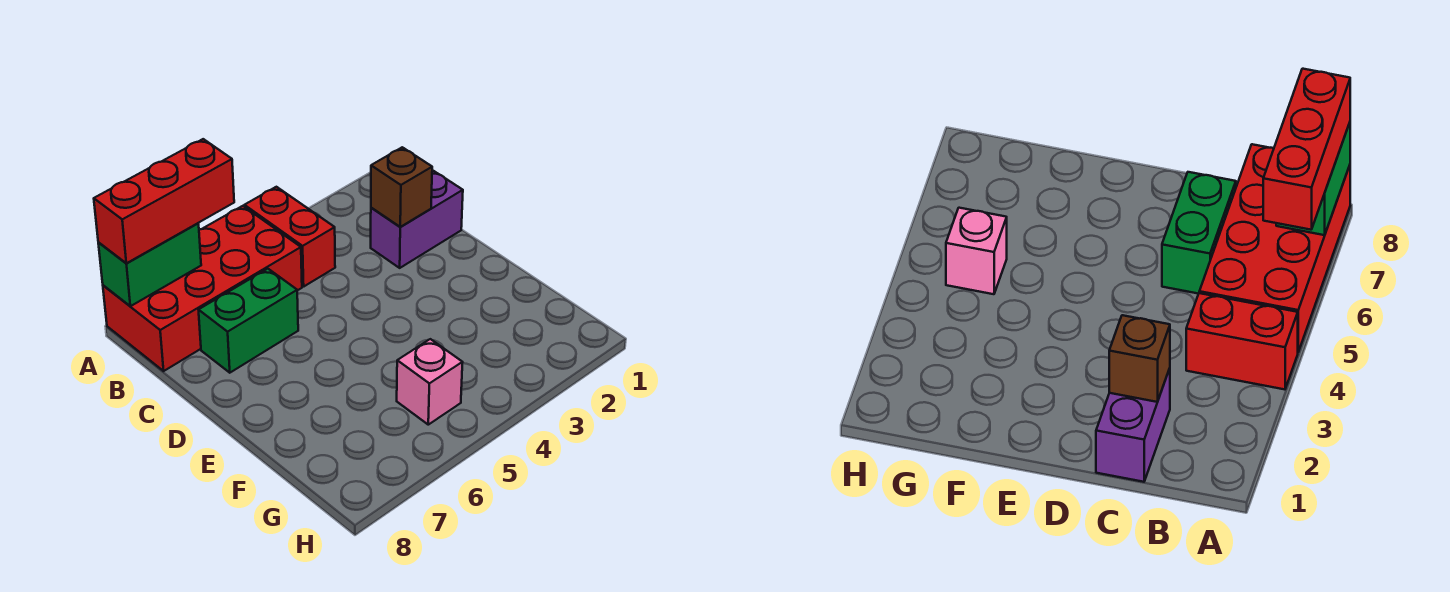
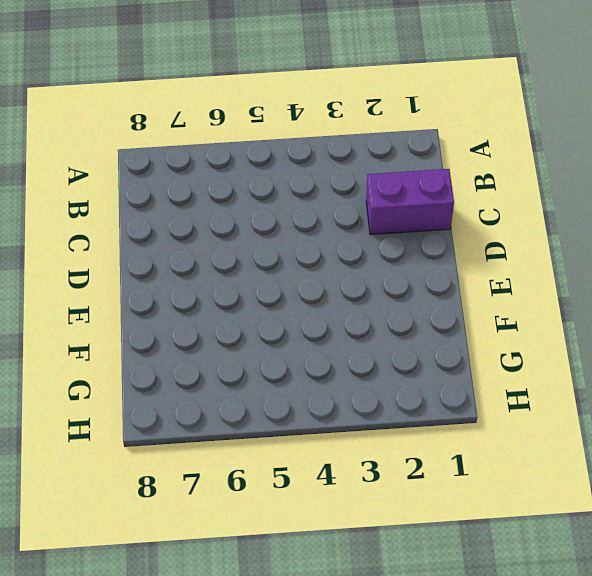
none -> red 1x2 brick [244,187,335,287]
none -> red 2x4 brick [103,206,302,371]

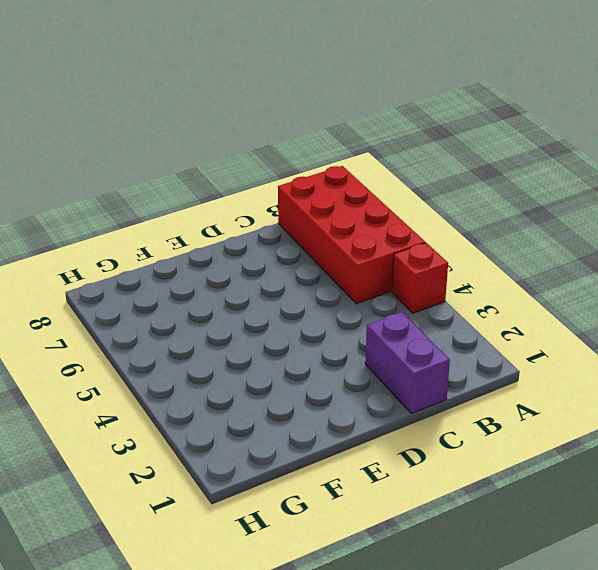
red 1x1 brick [392,243,448,313] -> red 1x2 brick [244,187,335,287]
none -> green 1x2 brick [199,269,298,373]
none -> pink 1x1 brick [397,339,463,425]

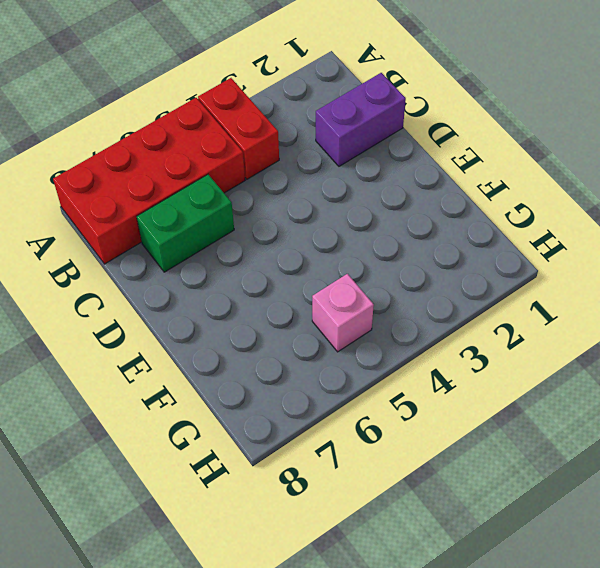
none -> green 1x2 brick [98,223,201,306]
none -> brown 1x1 brick [371,147,432,227]

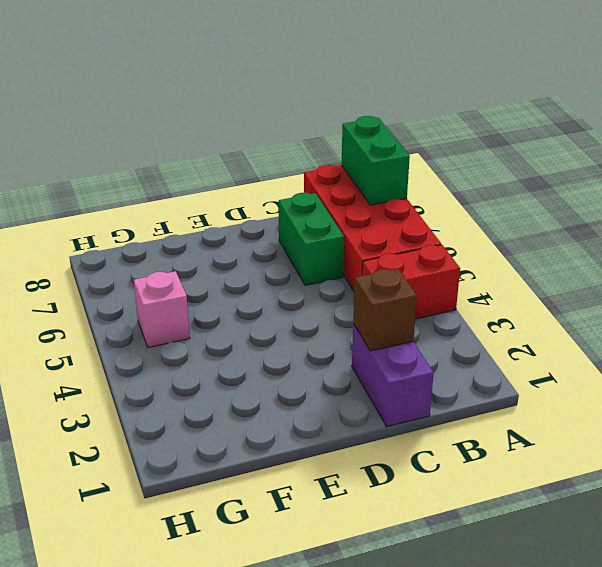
none -> red 1x3 brick [94,139,234,263]

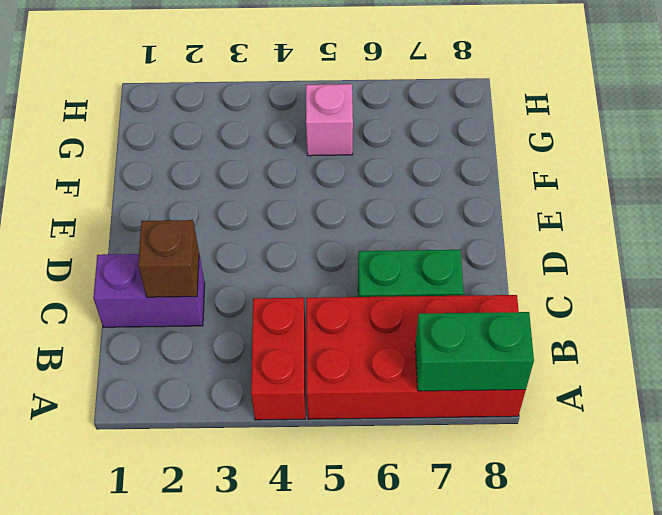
none -> red 1x3 brick [94,139,234,263]

